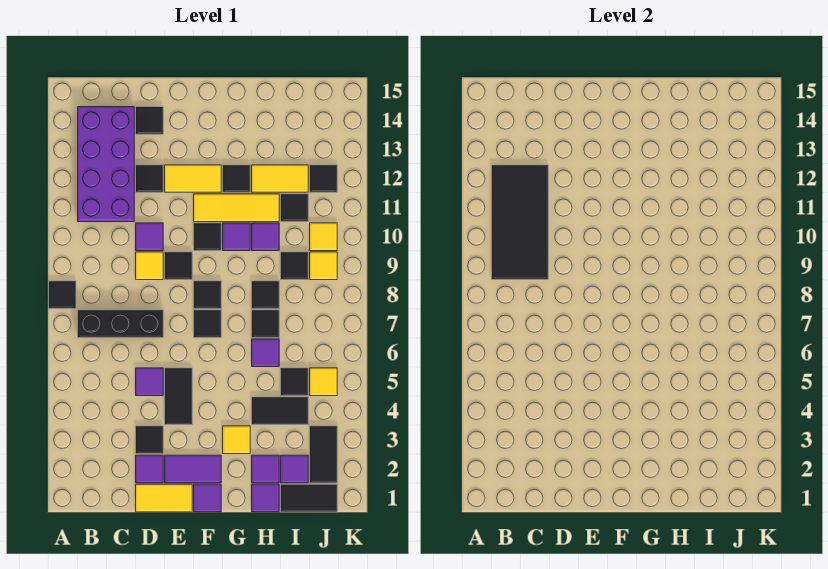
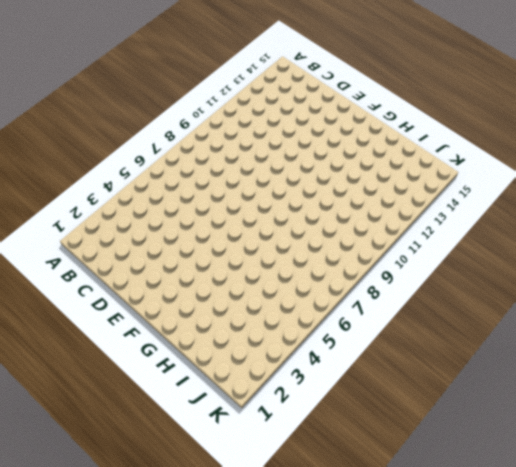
none -> black 1x1 tile [49,281,76,309]
none -> black 1x3 brick [78,310,163,338]
none -> purple 2x4 brick [78,107,134,222]
none -> yellow 1x2 tile [136,484,192,512]

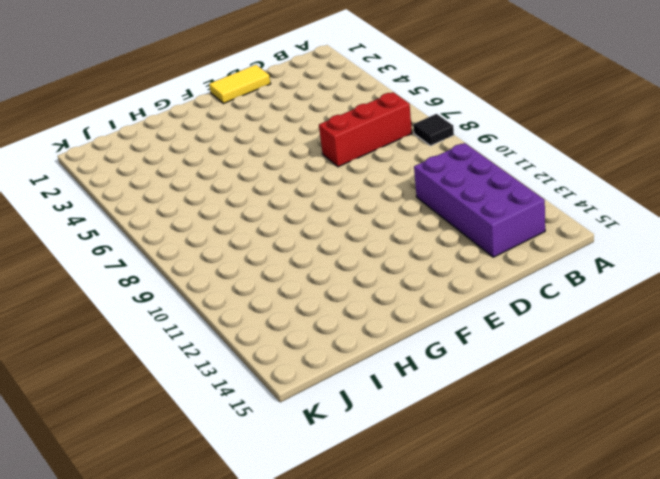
red 1x3 brick [319,92,412,167] -> black 1x3 brick [78,310,163,338]
none -> purple 1x1 tile [136,455,163,483]
none -> black 1x1 tile [136,426,163,454]
none -> purple 1x1 tile [136,368,163,396]
none -> yellow 1x1 tile [136,252,163,280]

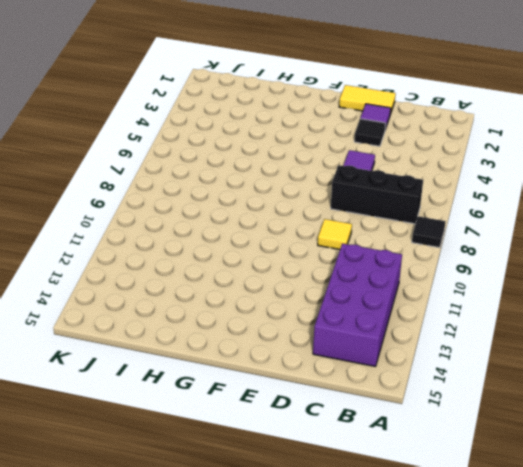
none -> purple 1x1 tile [136,223,163,251]
none -> black 1x1 tile [136,165,163,192]
none -> black 1x1 tile [136,107,163,134]
none -> purple 1x2 tile [165,455,221,483]

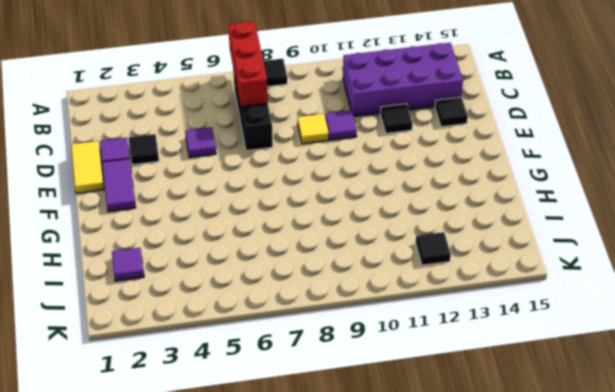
red 1x3 brick [228,21,268,107] -> none
none -> black 1x2 tile [165,368,192,425]
none -> black 1x1 tile [165,252,192,280]
none -> yellow 1x2 tile [165,165,221,192]
none -> purple 1x1 tile [194,484,221,512]

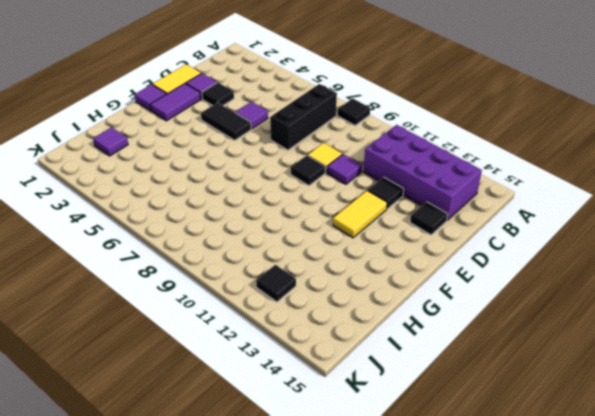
none -> black 1x1 tile [194,310,221,338]
none -> black 1x1 tile [194,281,221,309]
none -> black 1x1 tile [194,223,221,251]
none -> yellow 1x3 tile [194,194,279,222]

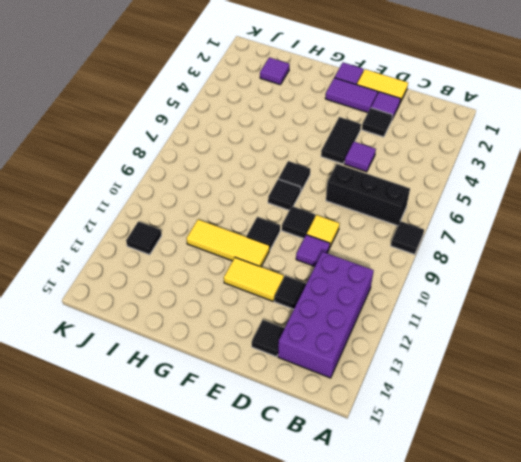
none -> yellow 1x1 tile [223,426,250,454]
none -> purple 1x1 tile [223,223,250,251]
none -> black 1x1 tile [223,165,250,192]
none -> purple 1x1 tile [252,484,279,512]

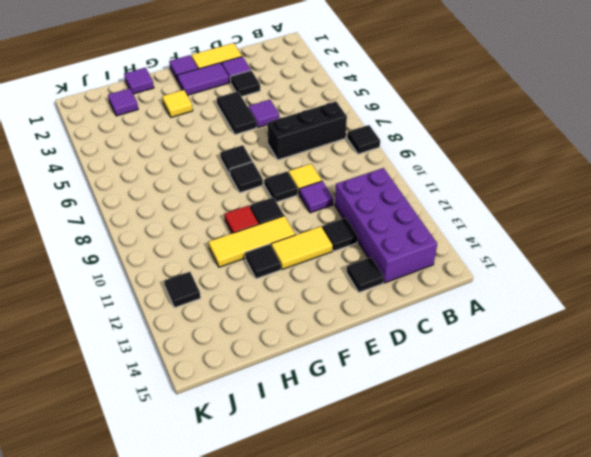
red 1x1 tile [224,206,259,233] -> purple 1x1 tile [223,223,250,251]
none -> purple 1x1 tile [252,455,279,483]
none -> black 1x2 tile [252,397,308,425]
none -> purple 1x1 tile [252,339,279,367]
none -> black 1x1 tile [252,310,279,338]

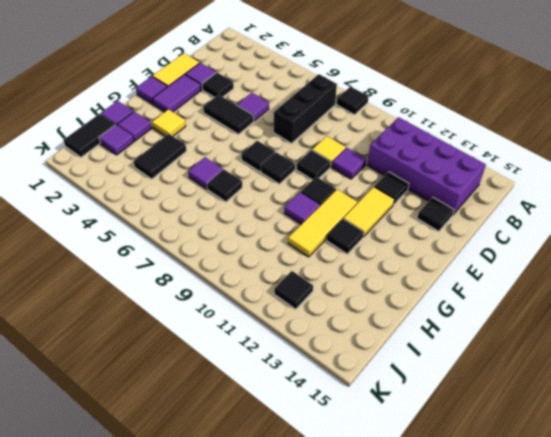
none -> black 1x1 tile [252,281,279,309]
none -> purple 1x1 tile [252,223,279,251]
none -> yellow 1x2 tile [252,165,308,192]
none -> black 1x1 tile [281,368,308,396]

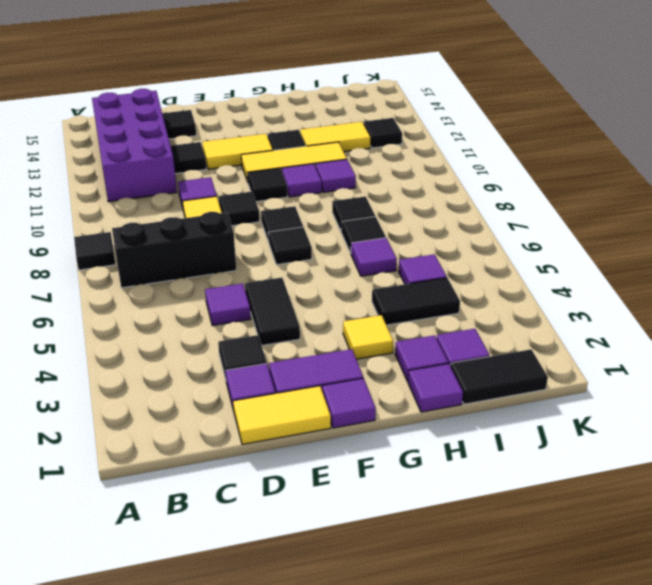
purple 1x1 tile [399,254,447,284] -> black 1x1 tile [281,368,308,396]
none -> black 1x1 tile [281,252,308,280]
none -> black 1x1 tile [281,194,308,222]
none -> black 1x2 tile [310,426,337,483]
none -> yellow 1x1 tile [310,368,337,396]

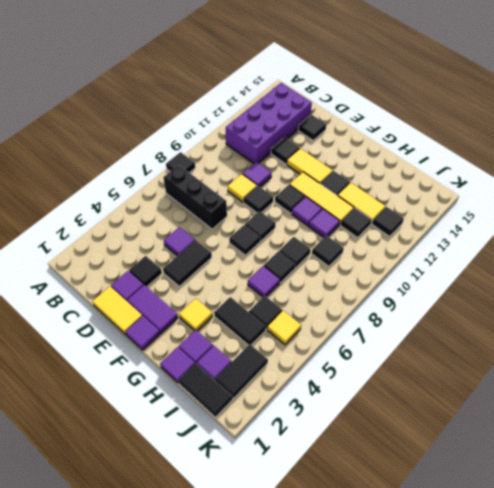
none -> yellow 1x1 tile [310,252,337,280]
none -> yellow 1x1 tile [310,223,337,251]
none -> black 2x4 tile [492,165,548,280]

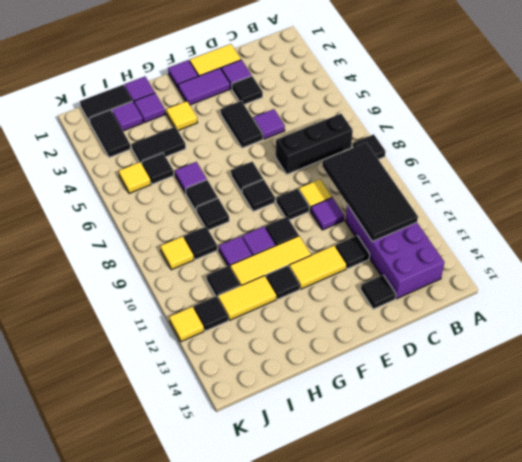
yellow 1x1 tile [169,307,204,342] -> yellow 1x1 tile moved to [310,223,337,251]

